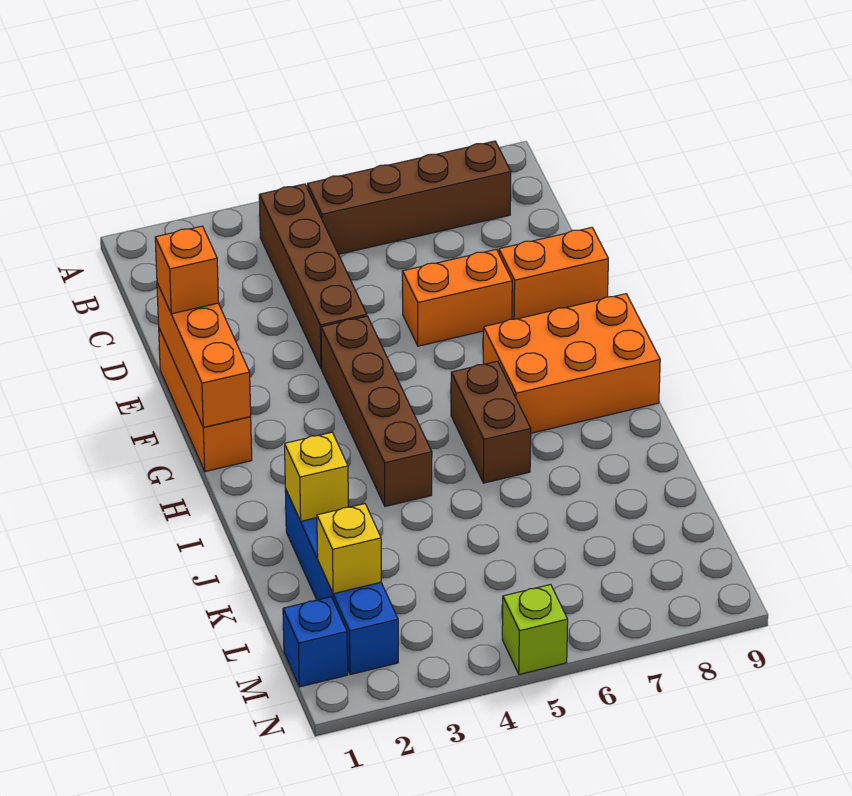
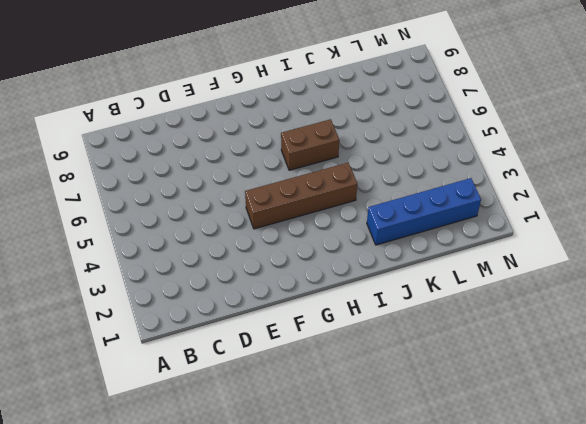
none -> brown 1x4 brick [259,184,367,369]
none -> brown 1x4 brick [307,141,511,254]
none -> orange 1x3 brick [159,329,252,472]

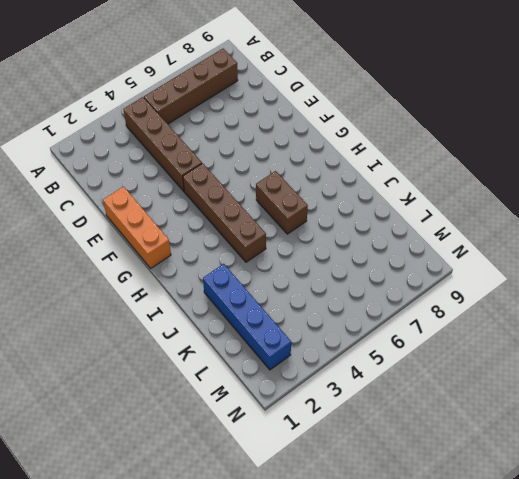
none -> orange 1x2 brick [402,249,512,346]
none -> orange 1x2 brick [499,228,608,319]
none -> orange 2x3 brick [483,294,660,433]

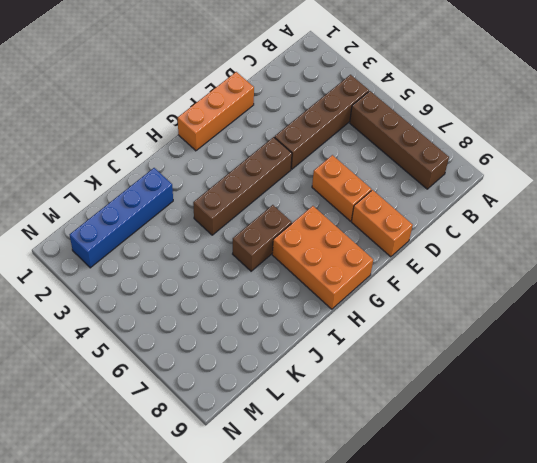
none -> blue 1x1 brick [283,597,348,687]
none -> lime 1x1 brick [502,584,568,674]
none -> orange 1x3 brick [157,283,251,427]

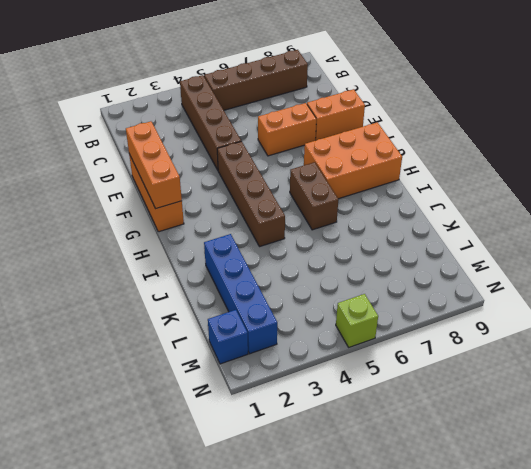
none -> yellow 1x1 brick [285,432,348,521]
none -> yellow 1x1 brick [317,504,381,594]
none -> orange 1x1 brick [155,226,219,314]

